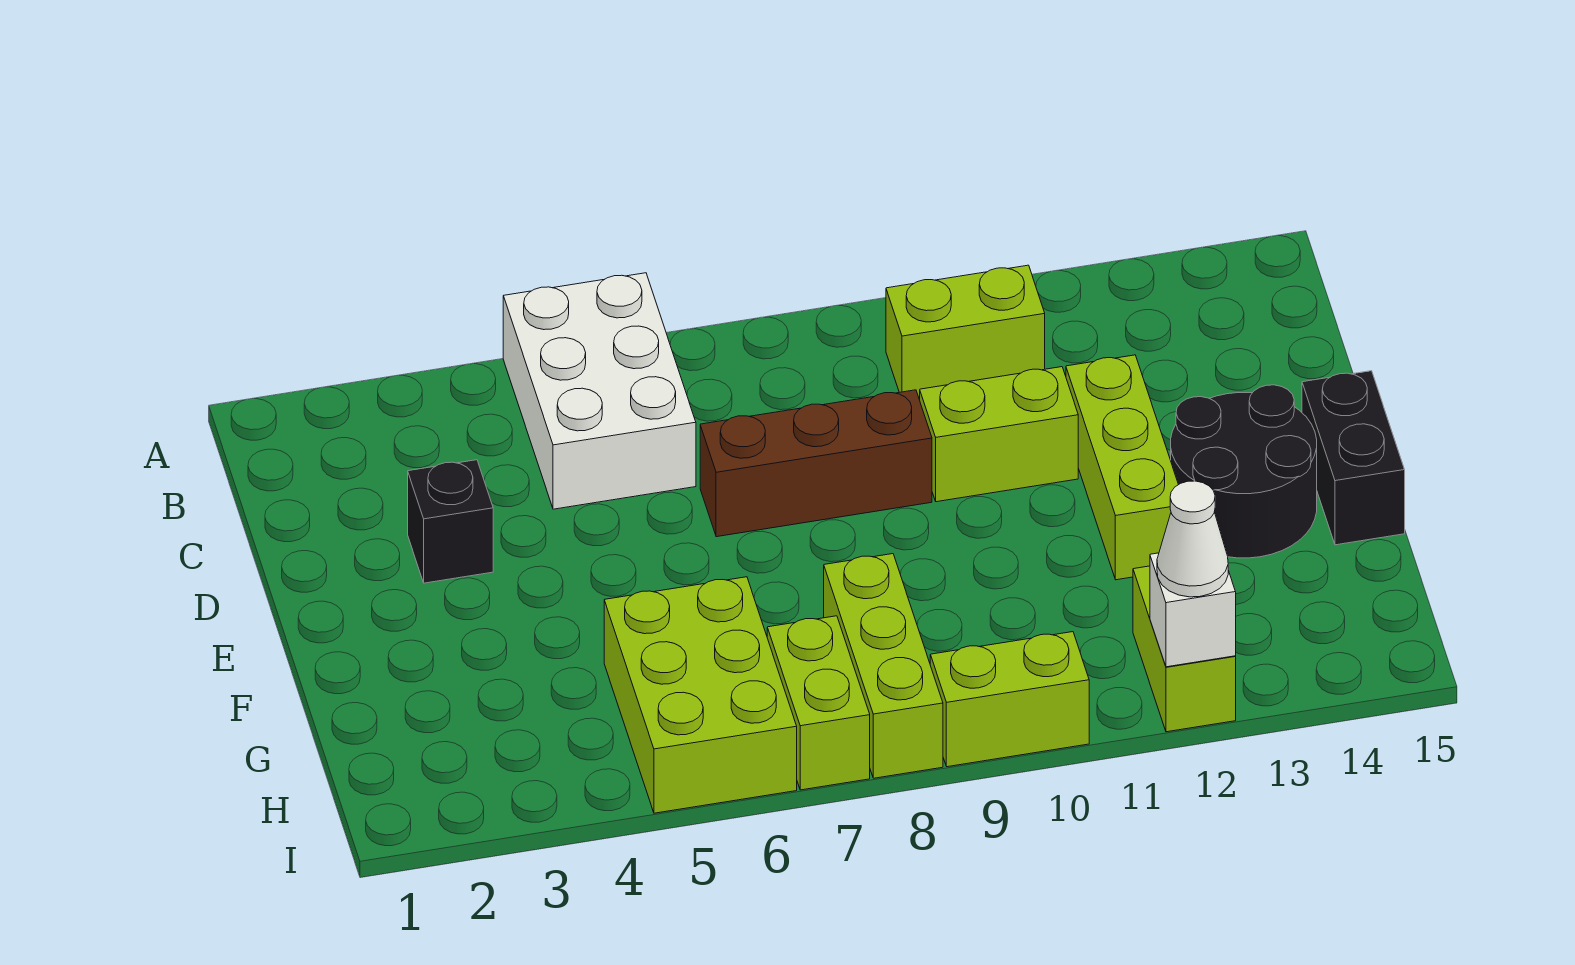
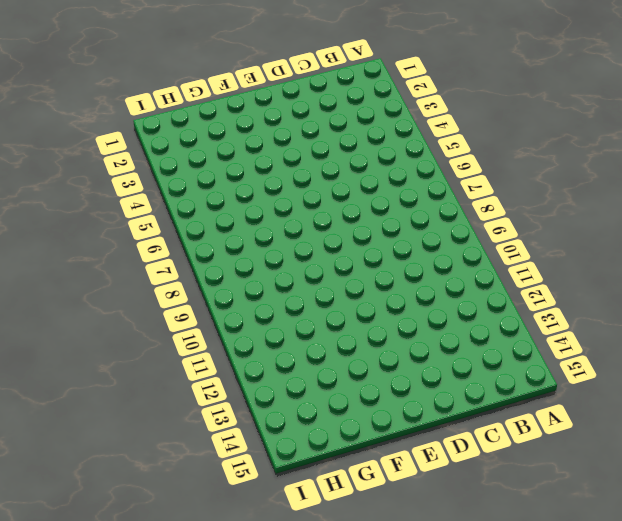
none -> white 2x3 brick [503,273,696,509]
none -> lime 1x2 brick [886,265,1045,398]
none -> black 1x1 brick [408,460,493,583]

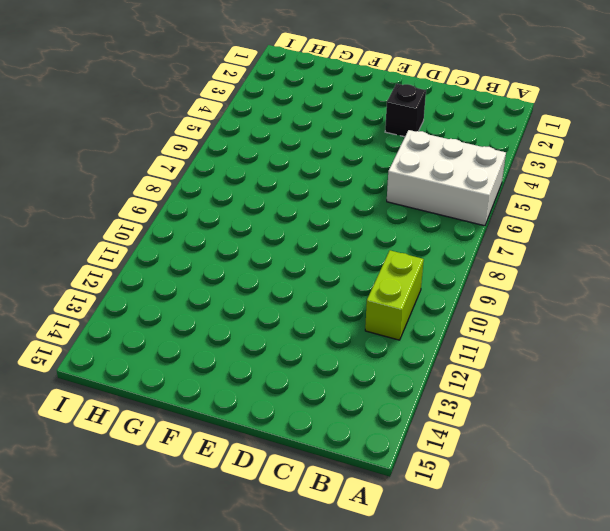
none -> brown 1x3 brick [700,390,932,537]
none -> lime 1x2 brick [920,367,1078,502]
none -> lime 1x3 brick [1066,355,1178,580]

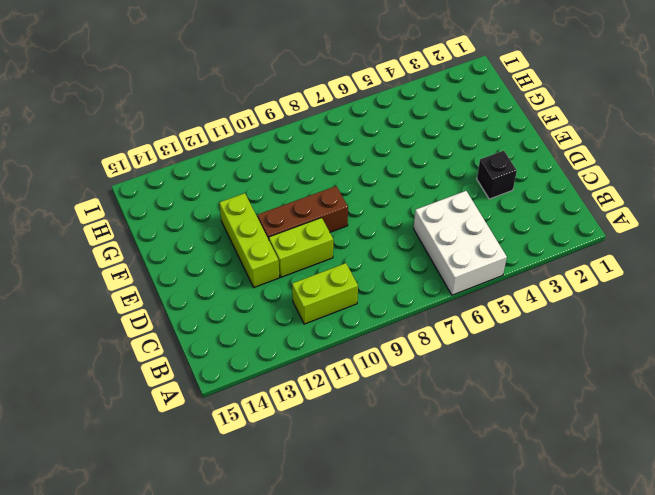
brown 1x3 brick [257,186,348,240] -> brown 1x3 brick moved to [700,390,932,537]
none -> black 2x2 round brick [1171,385,1317,558]
none -> black 1x2 brick [1302,371,1405,545]
none -> lime 2x3 brick [604,577,797,813]

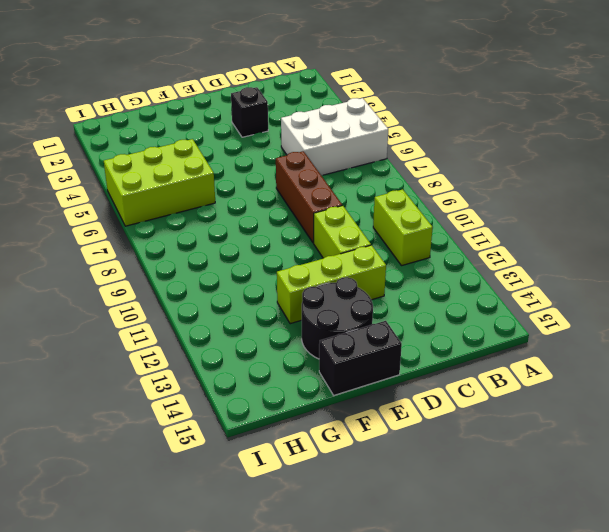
none -> lime 1x3 brick [824,554,943,778]
none -> lime 1x2 brick [767,616,870,790]
none -> lime 1x2 brick [1133,566,1236,732]

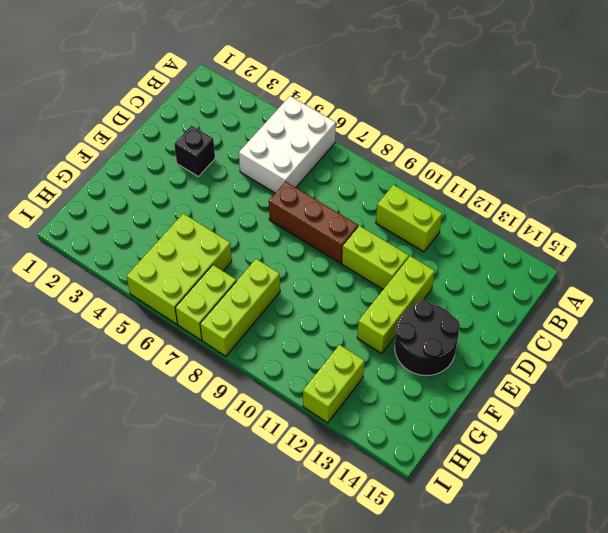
none -> black 1x2 brick [1302,371,1405,545]
none -> lime 1x2 brick [930,632,1089,767]
none -> white 1x1 brick [1150,553,1236,667]

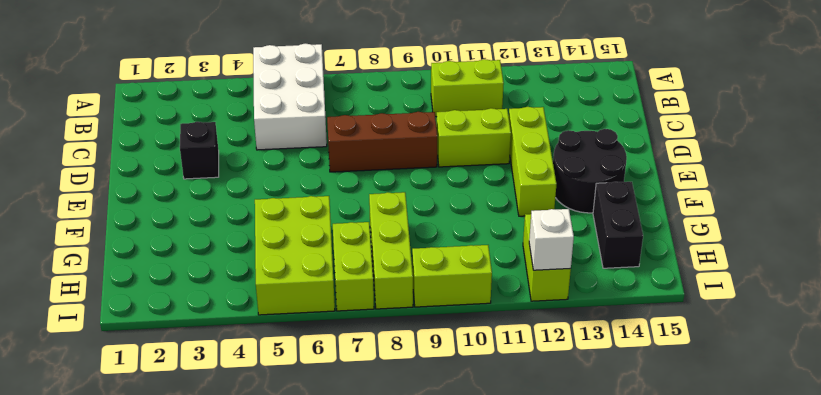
black 1x2 brick [593,182,643,268] -> black 1x2 brick moved to [1302,371,1405,545]
none -> white 1x1 cone [1157,481,1228,597]

